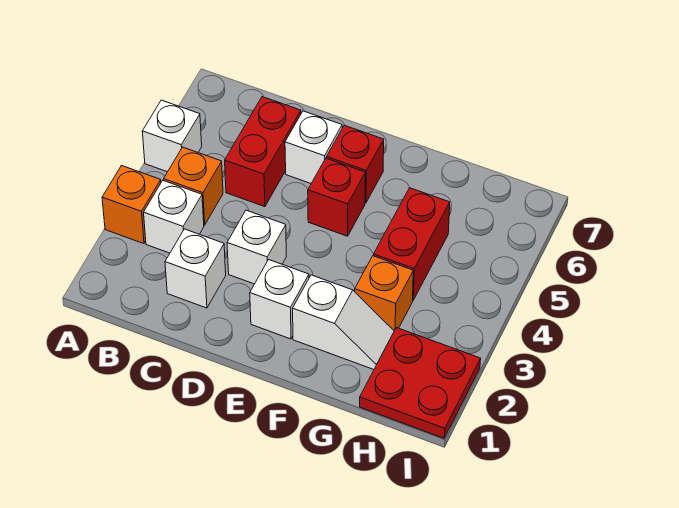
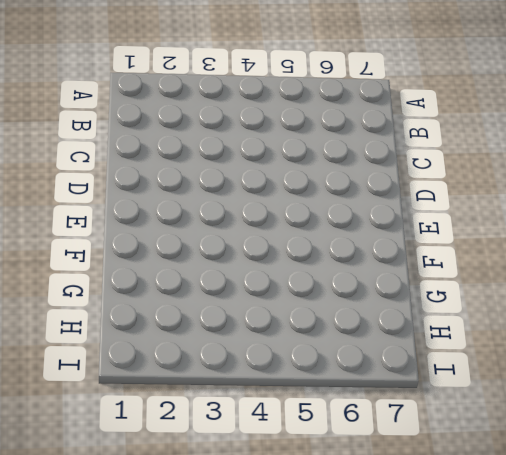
none -> orange 1x1 brick [102,166,161,244]
none -> white 1x1 brick [142,100,202,172]
none -> white 1x1 brick [144,180,204,253]

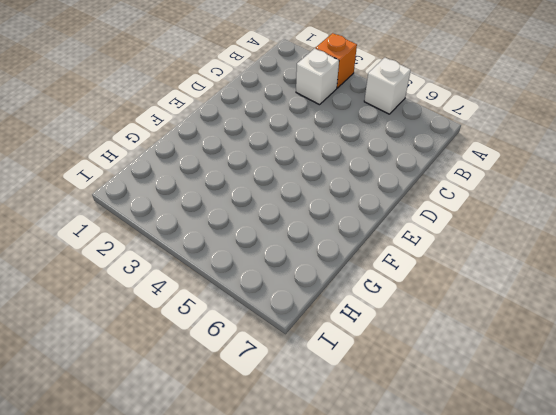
none -> orange 1x1 brick [164,147,223,225]
none -> white 1x1 brick [165,229,226,308]
none -> red 1x2 brick [225,97,301,207]

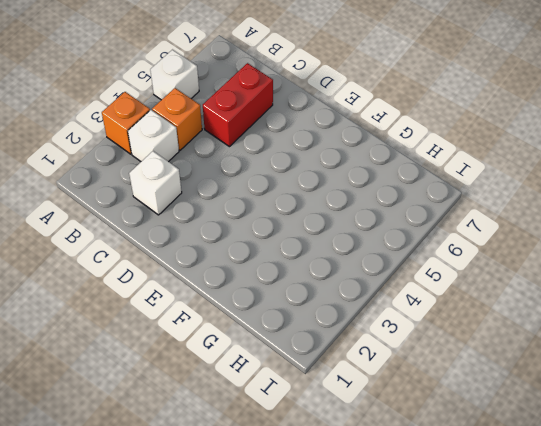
none -> white 1x1 brick [227,210,286,284]
none -> white 1x1 brick [285,111,342,183]
none -> white 1x1 brick [250,260,309,339]

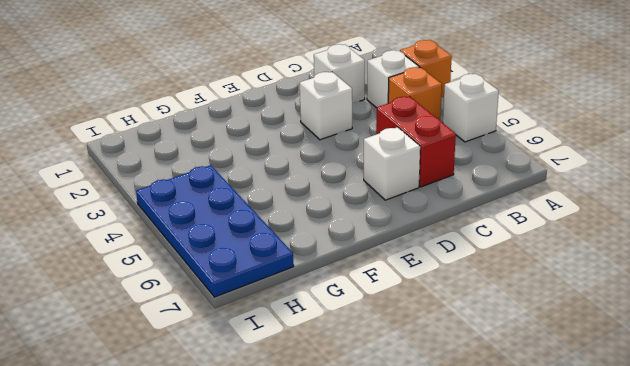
blue 2x4 plate [136,165,294,297] -> none
none -> white 1x1 brick [250,260,309,339]
none -> red 1x1 brick [308,158,365,236]
none -> red 1x1 brick [327,125,384,203]

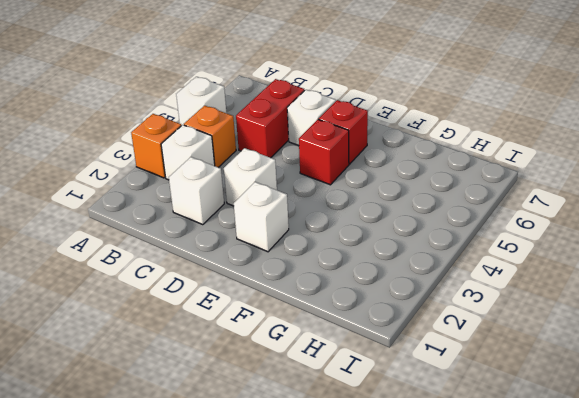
none -> white 1x2 slope [293,275,394,370]
none -> orange 1x1 brick [355,256,413,331]
none -> red 1x2 brick [374,188,450,300]

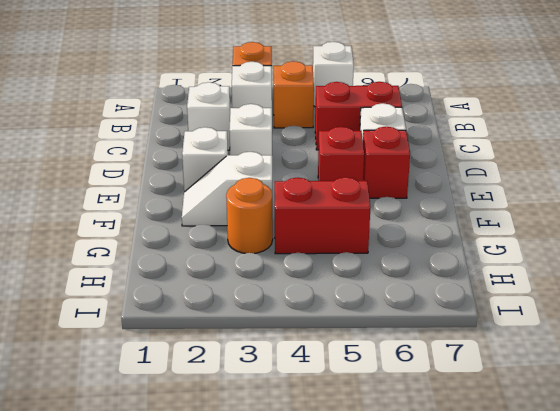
white 1x2 slope [182,152,272,226] -> white 1x2 slope turned to [293,275,394,370]
orange 1x1 round brick [226,178,273,253] -> orange 1x1 brick [355,256,413,331]
none -> red 2x2 plate [360,328,481,438]

